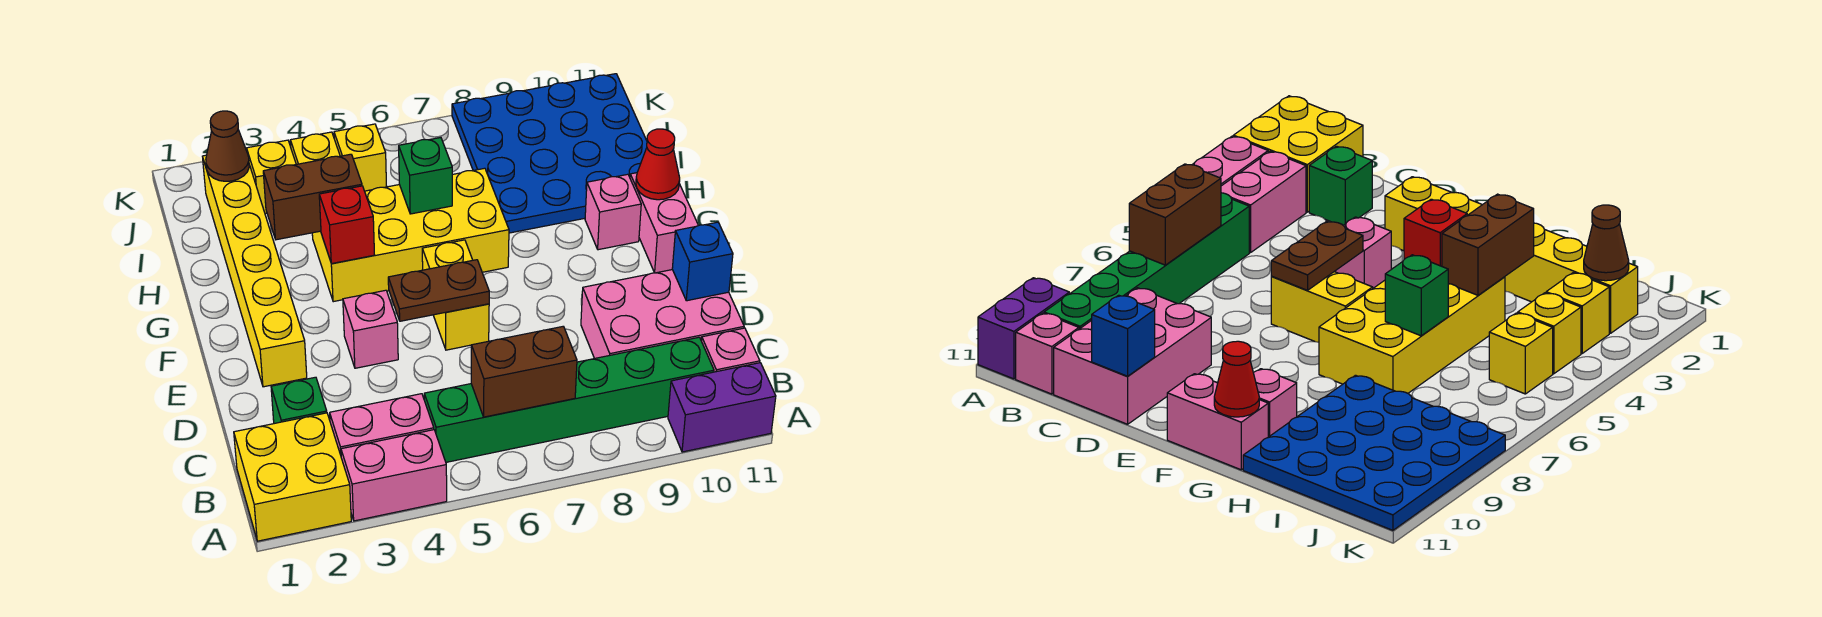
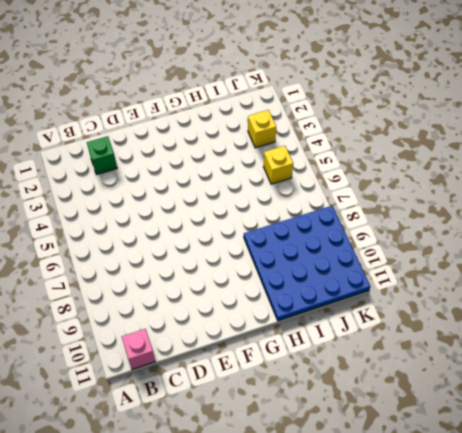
none -> yellow 2x2 brick [234,413,351,541]
none -> pink 1x2 brick [341,430,447,521]
none -> purple 1x2 brick [668,363,776,452]

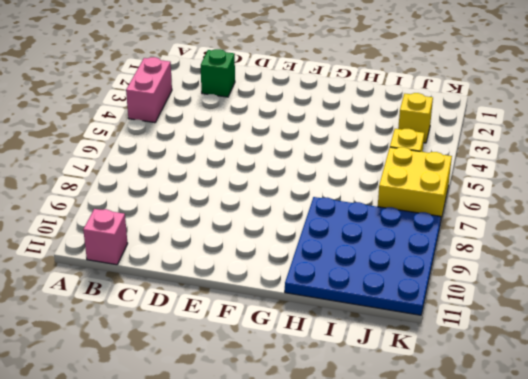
yellow 2x2 brick [378,147,452,219] -> yellow 2x2 brick moved to [234,413,351,541]
none -> purple 1x2 brick [668,363,776,452]
none -> pink 1x2 brick [330,394,434,455]
none -> green 1x6 brick [424,337,714,462]

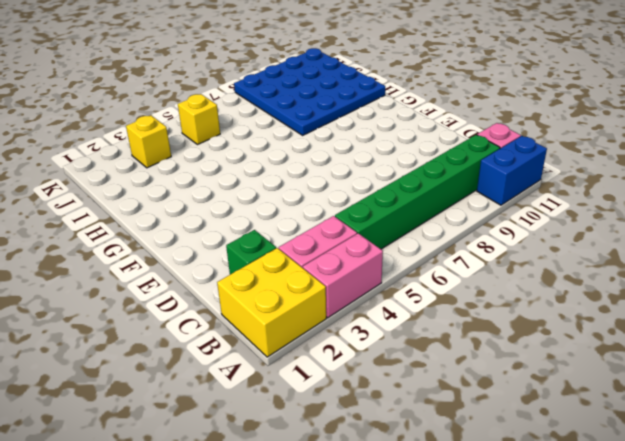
blue 1x2 brick [477,136,547,205] -> purple 1x2 brick [668,363,776,452]
none -> pink 2x3 brick [581,270,744,359]
none -> yellow 1x6 brick [202,155,307,387]
none -> pink 1x1 brick [343,290,398,368]

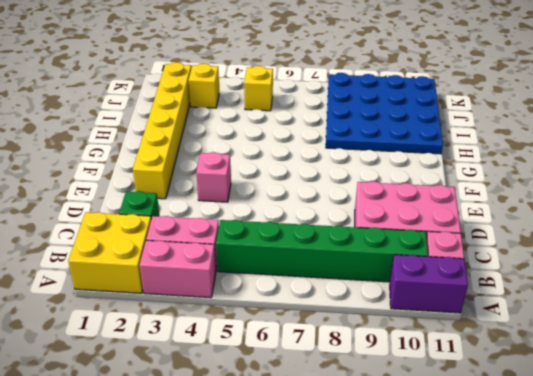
none -> yellow 1x2 brick [422,240,489,350]
none -> pink 1x2 brick [630,173,698,273]
none -> yellow 2x4 brick [312,168,509,302]

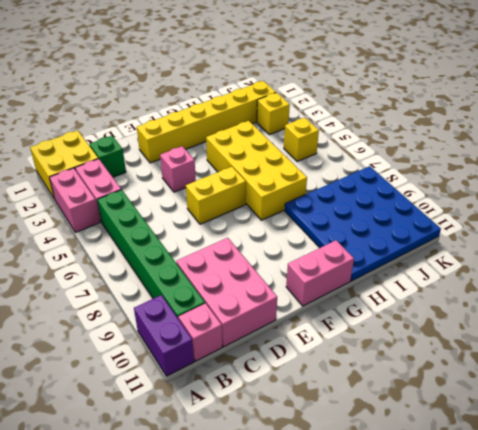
none -> pink 1x1 brick [585,174,641,250]
none -> yellow 1x1 brick [290,132,340,164]
none -> brown 1x2 brick [471,326,577,417]

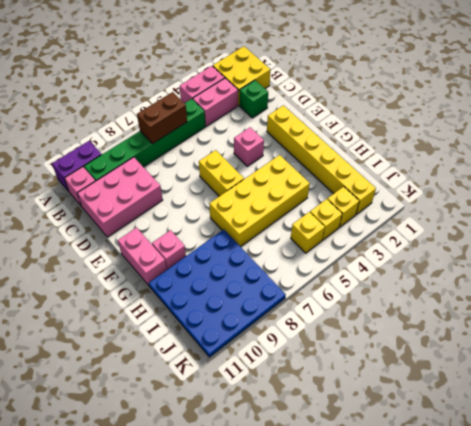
none -> blue 1x1 brick [672,222,733,301]
none -> brown 1x2 plate [388,260,489,321]
none -> red 1x1 brick [319,186,374,264]

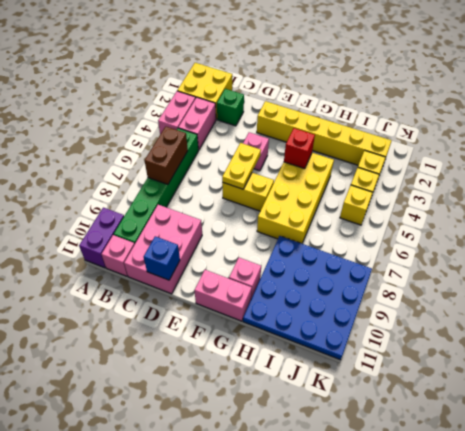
yellow 1x2 plate [222,143,261,189] -> brown 1x2 plate [388,260,489,321]
none -> red 1x1 cone [636,129,680,200]
none -> brown 1x2 brick [263,154,362,240]
none -> green 1x1 brick [399,138,452,214]

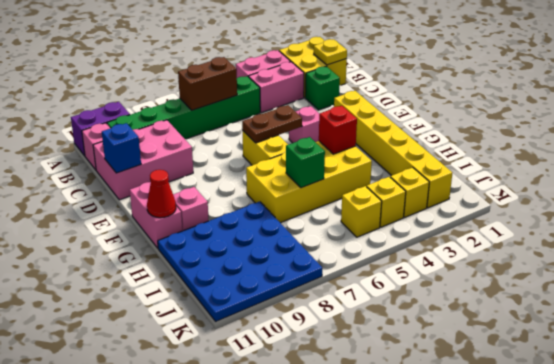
yellow 1x1 plate [314,39,347,65] -> none
none -> brown 1x2 brick [263,154,362,240]
none -> brown 1x1 cone [206,111,249,181]

